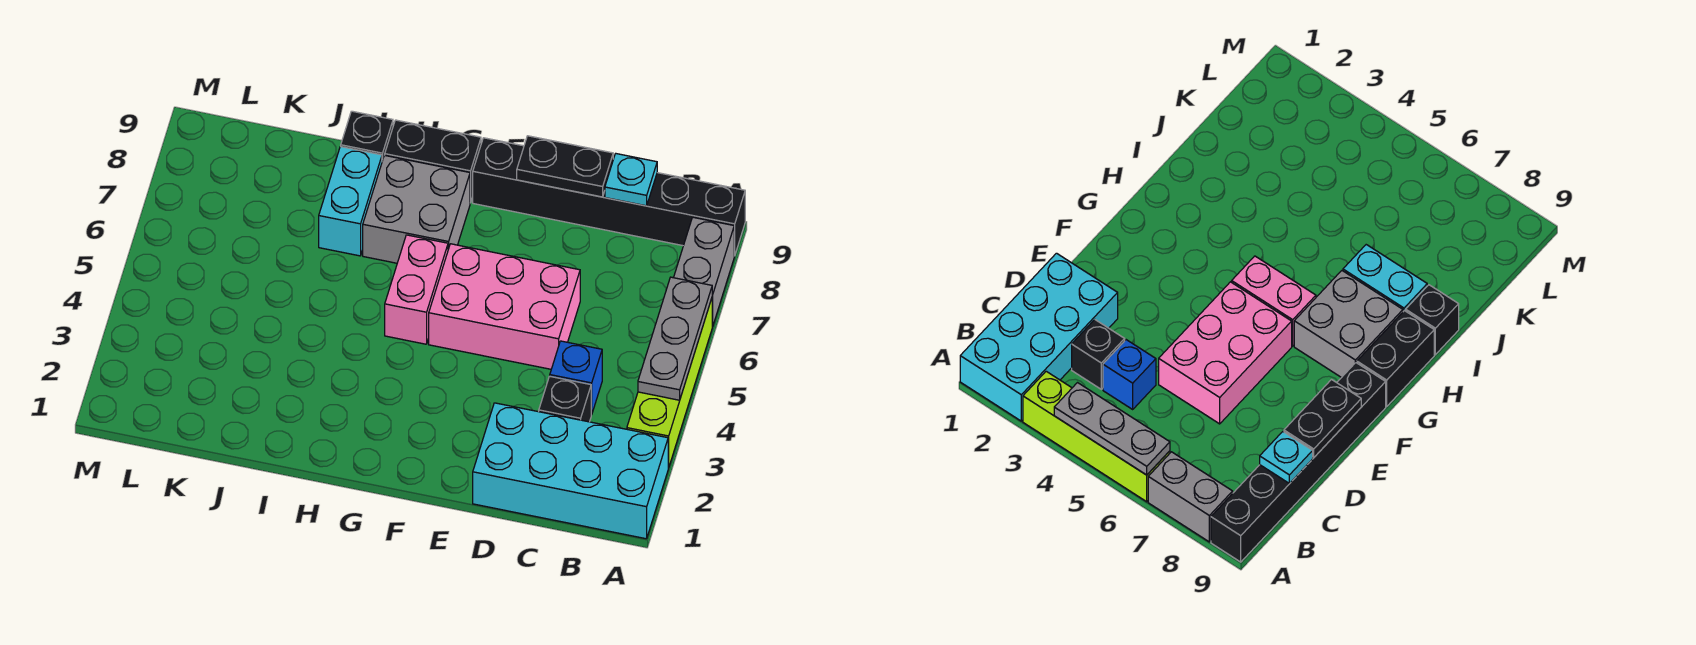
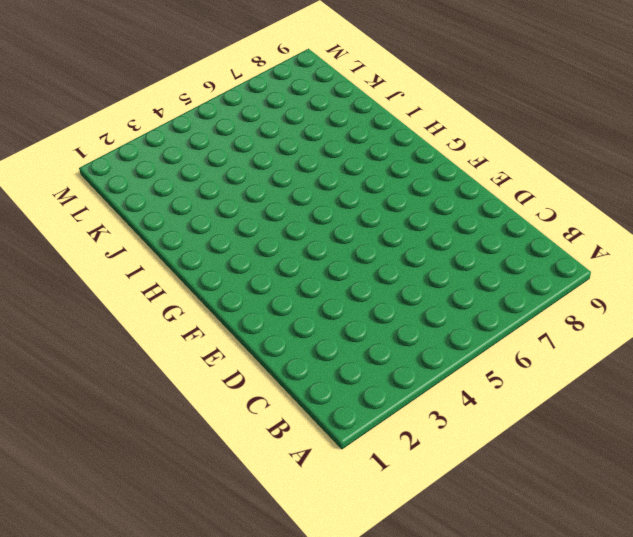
none -> cyan 2x4 brick [473,403,668,539]
none -> lime 1x4 brick [627,298,713,468]
none -> grey 1x2 brick [674,217,734,326]

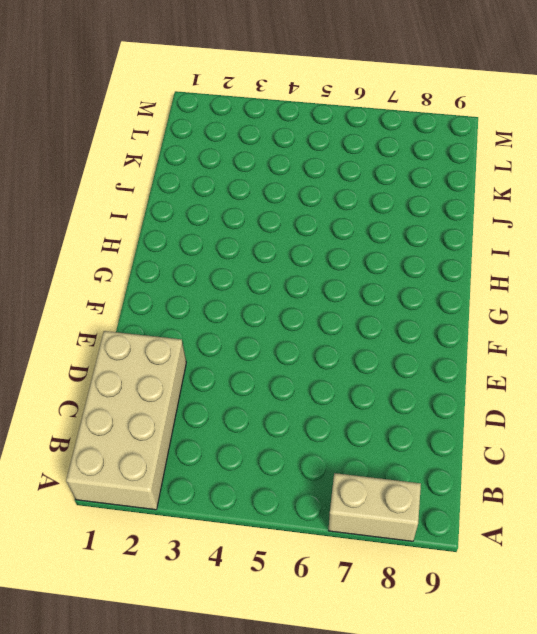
tan 2x4 brick [66,331,186,510] -> cyan 2x4 brick [473,403,668,539]
tan 1x2 brick [329,473,421,541] -> grey 1x2 brick [674,217,734,326]
none -> lime 1x4 brick [627,298,713,468]
none -> black 1x6 brick [473,138,745,256]
none -> black 1x1 brick [539,376,591,422]

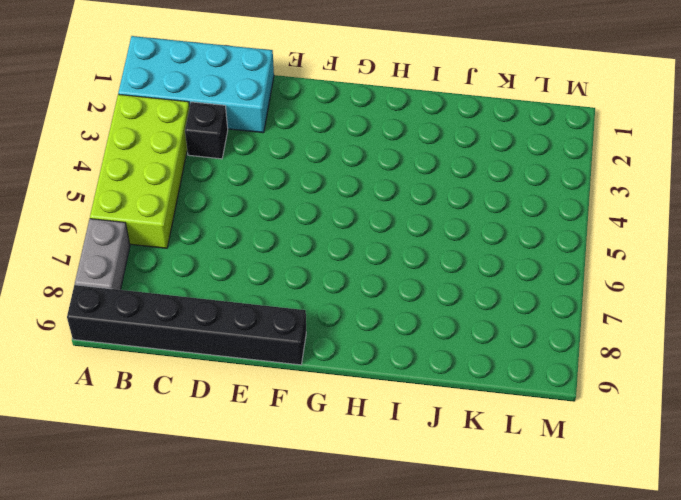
lime 2x4 brick [90,94,190,248] -> lime 1x4 brick [627,298,713,468]
none -> blue 1x1 brick [550,341,602,415]
none -> pink 2x3 brick [429,244,580,369]
none -> pink 1x2 brick [385,235,448,344]

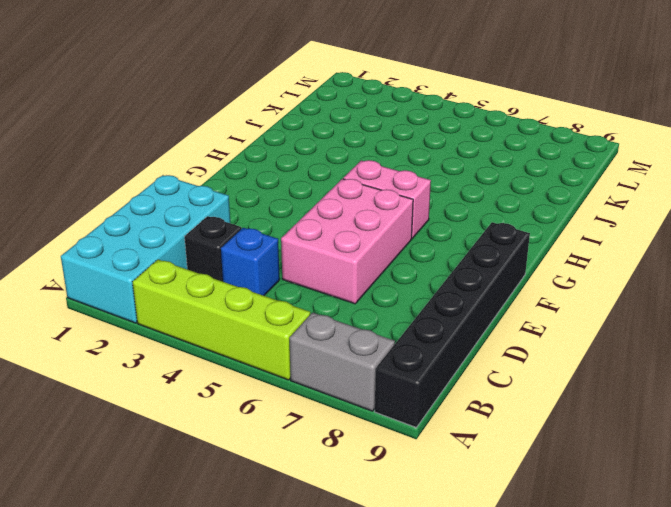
none -> grey 2x2 brick [363,155,470,263]
none -> black 1x2 brick [385,120,481,203]
none -> cyan 1x2 brick [319,147,382,256]

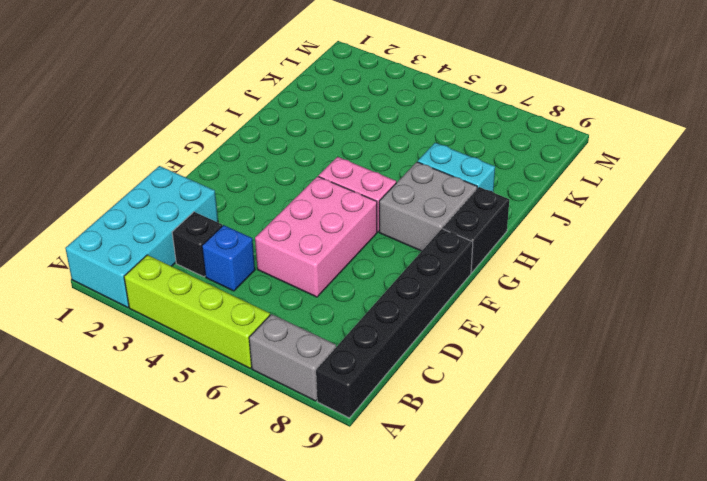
none -> black 1x1 brick [341,111,393,161]
none -> grey 1x3 plate [638,277,712,400]
none -> cyan 1x1 plate [605,154,657,206]

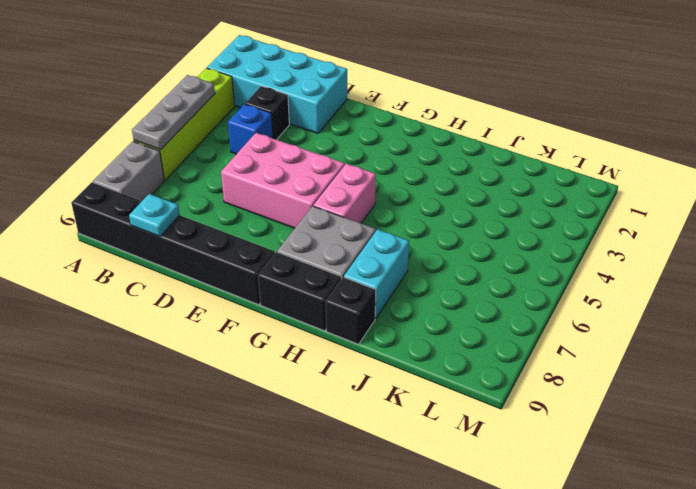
none -> black 1x2 plate [517,136,613,197]

